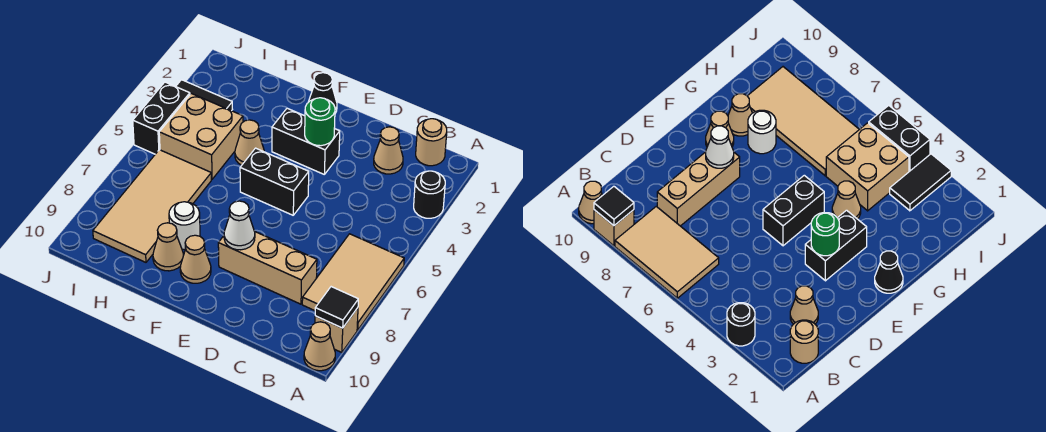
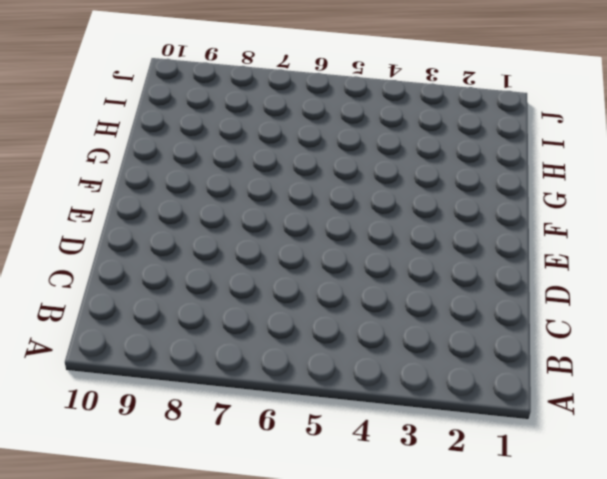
none -> black 1x1 round brick [414,171,445,218]
none -> tan 2x3 tile [302,234,404,330]
none -> tan 1x1 brick [315,308,358,353]

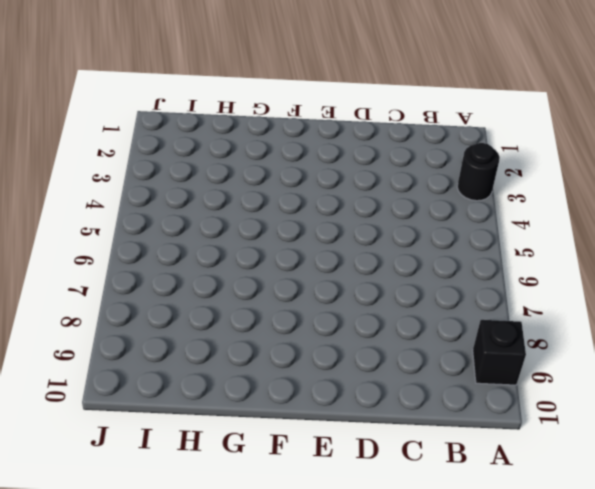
black 1x1 brick [473,320,526,385] -> tan 1x1 brick [315,308,358,353]
none -> tan 2x3 tile [302,234,404,330]
none -> tan 1x1 cone [304,322,335,371]
none -> tan 1x1 round brick [416,119,447,166]

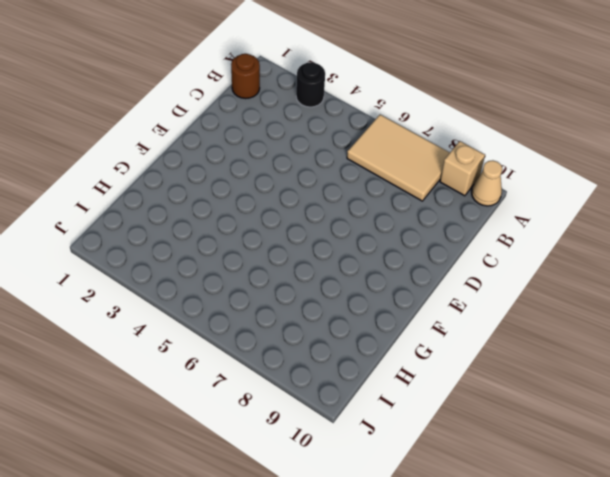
brown 1x1 round brick [231,54,260,99] -> tan 1x1 round brick [416,119,447,166]
none -> tan 1x1 cone [374,127,403,174]
none -> tan 1x3 brick [218,232,317,304]
none -> black 1x2 brick [272,108,340,174]

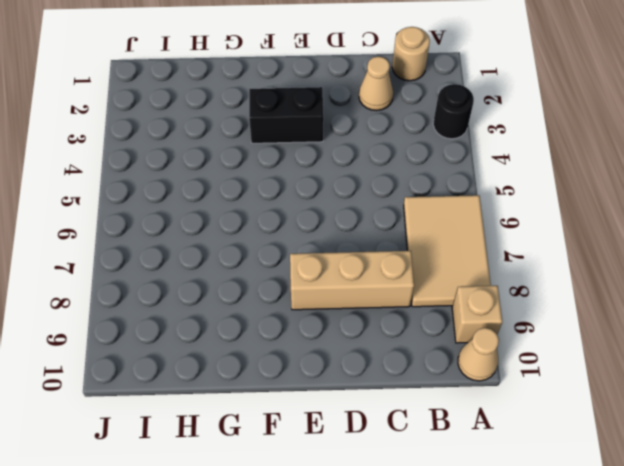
none -> black 1x2 brick [240,148,309,215]
none -> black 1x1 cone [309,73,337,113]
none -> tan 1x1 cone [180,235,211,283]

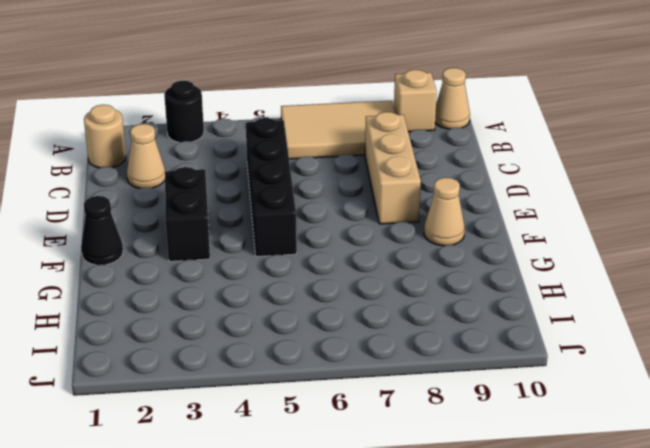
black 1x4 brick [246,118,297,257] -> black 1x2 brick [240,148,309,215]
none -> tan 1x1 cone [235,120,264,165]
none -> white 1x1 round brick [169,202,200,250]
none -> tan 1x1 cone [153,223,183,271]

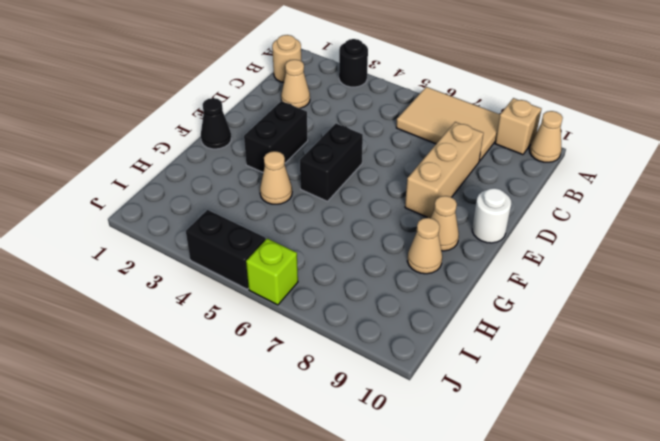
white 1x1 round brick [472,188,511,243] -> white 1x1 round brick moved to [169,202,200,250]
lime 1x1 brick [246,238,298,305] -> none
none -> tan 2x2 brick [159,93,243,179]
none -> tan 2x4 tile [93,150,211,262]
none -> black 1x2 tile [176,80,232,111]

